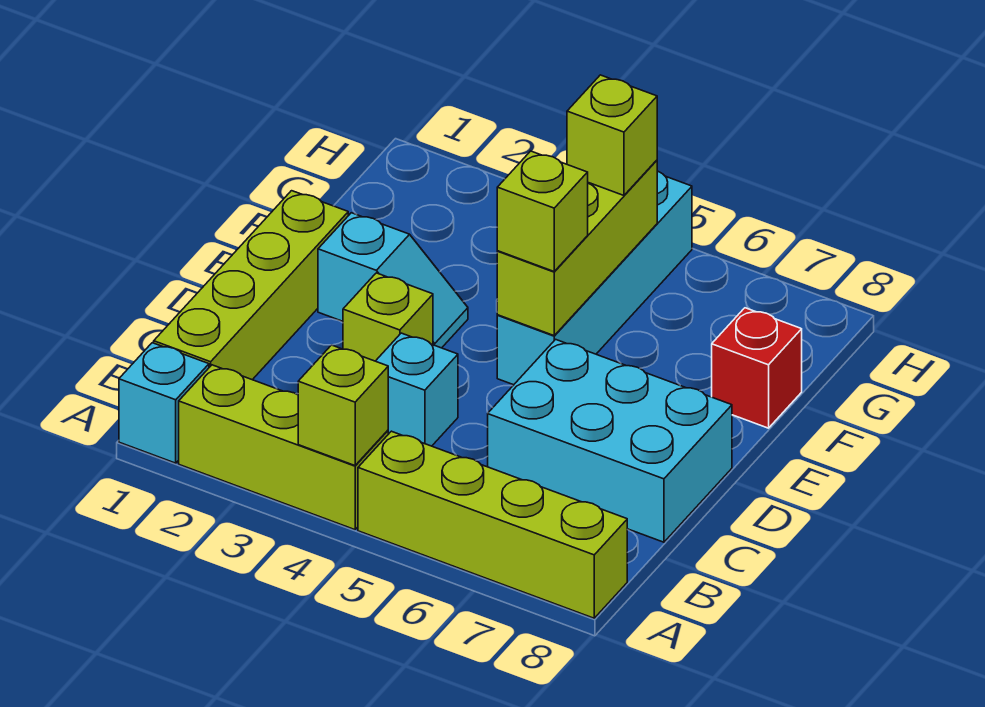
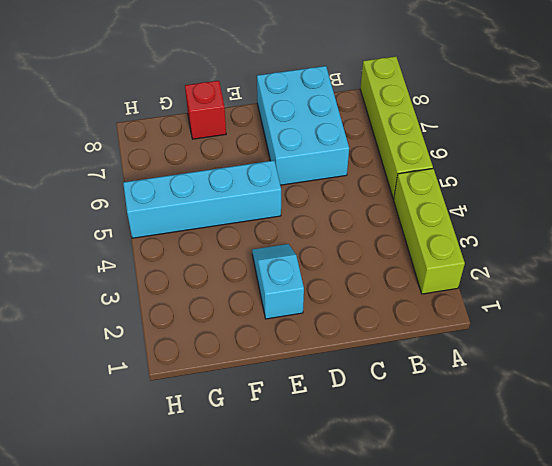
none -> cyan 1x1 brick [119,343,209,463]
none -> lime 1x4 brick [154,191,348,380]
none -> cyan 1x1 brick [376,333,458,446]

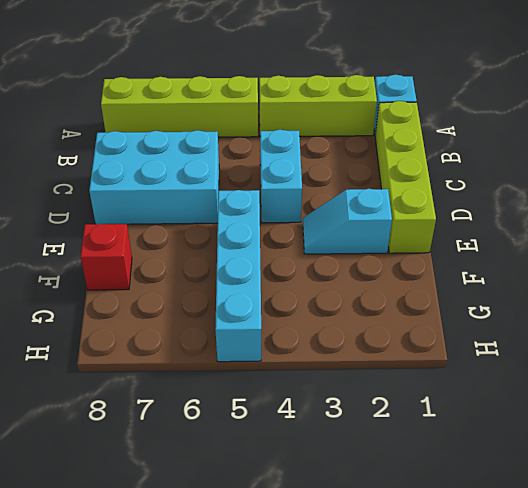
cyan 1x2 brick [260,130,302,223] -> cyan 1x1 brick [376,333,458,446]
none -> lime 1x1 brick [343,273,433,361]
none -> lime 1x1 brick [298,345,388,466]
none -> lime 1x3 brick [497,160,657,335]

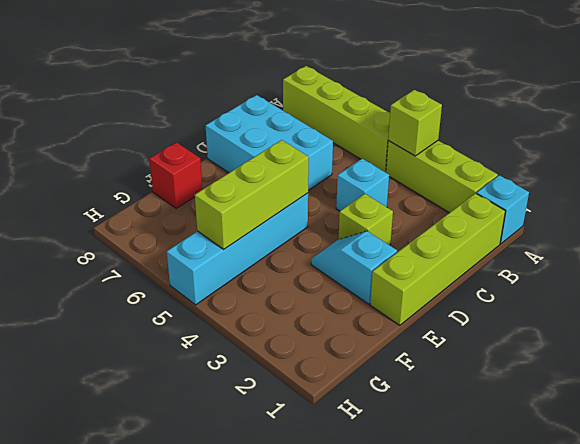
none -> lime 1x1 brick [497,151,588,272]
none -> lime 1x1 brick [567,75,657,195]

